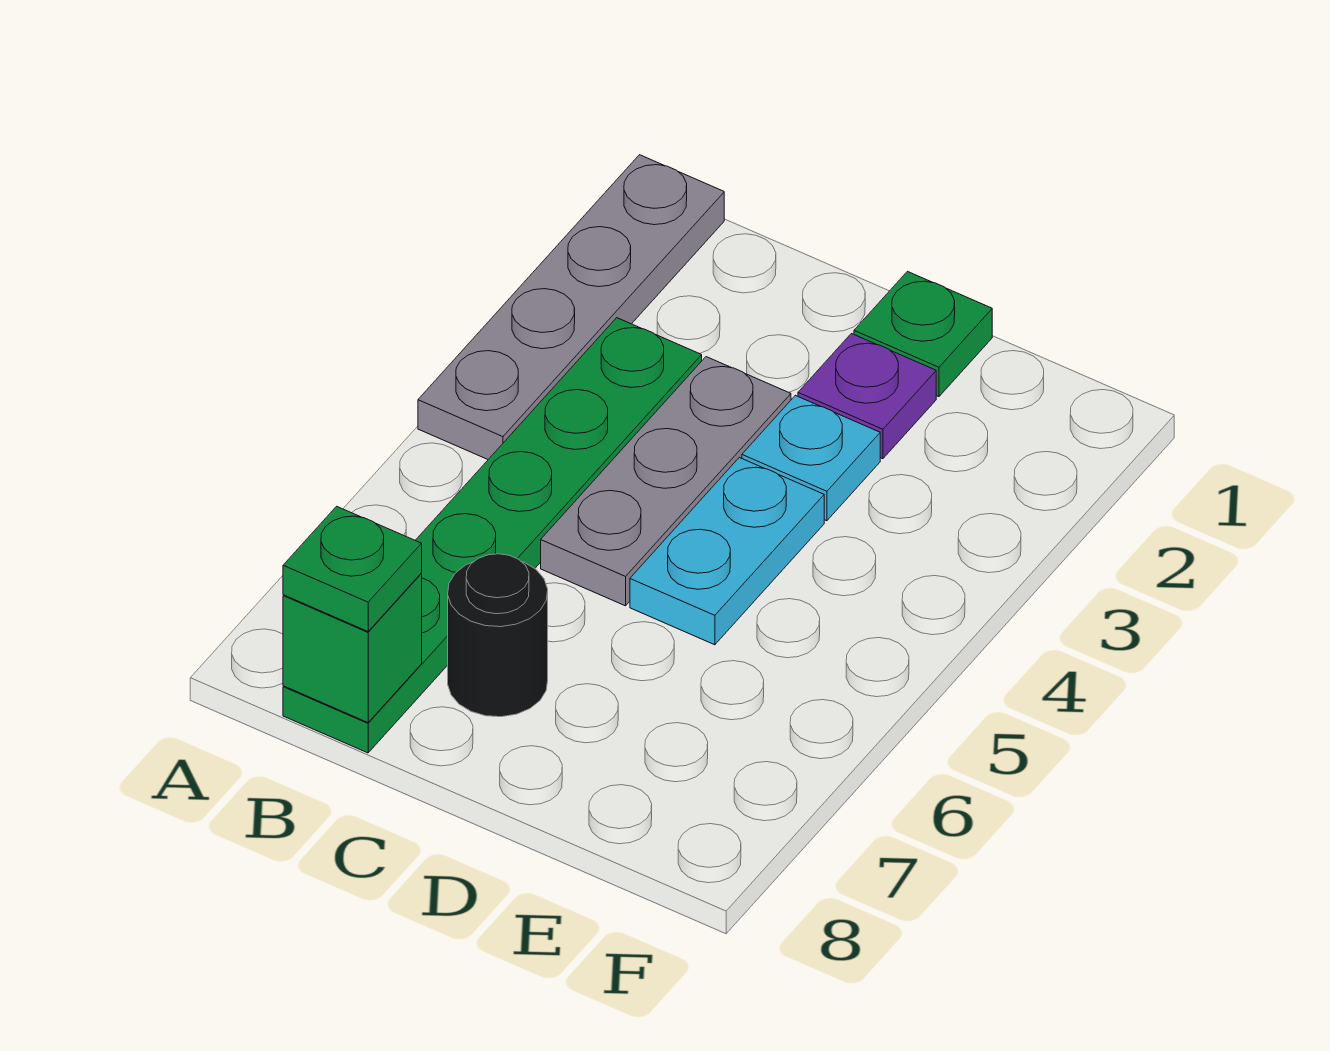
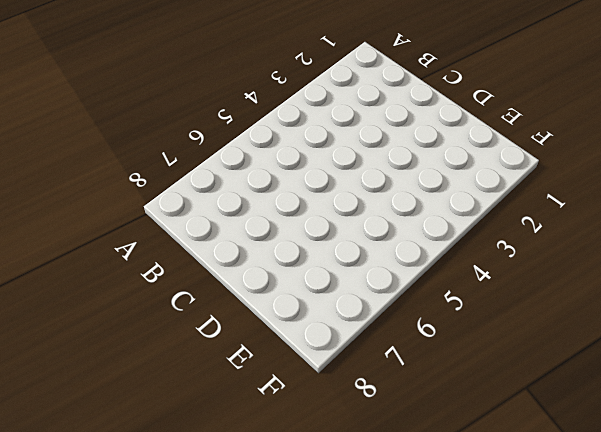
none -> grey 1x4 plate [418,155,724,459]
none -> green 1x6 plate [283,318,702,753]

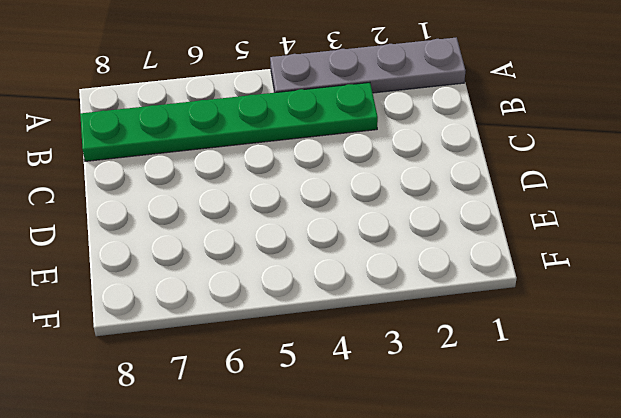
none -> grey 1x3 plate [541,357,791,606]
none -> black 1x1 round brick [448,554,548,717]

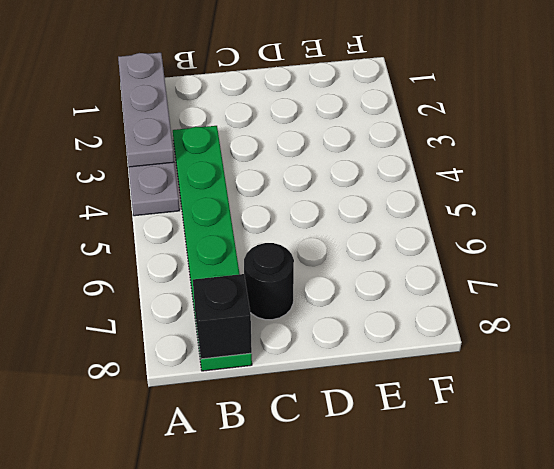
grey 1x3 plate [118,53,174,167] -> grey 1x3 plate moved to [541,357,791,606]
black 1x1 brick [193,274,252,359] -> green 1x1 brick [283,574,422,722]
none -> green 1x1 plate [854,272,992,397]
none -> purple 1x1 plate [798,334,936,459]

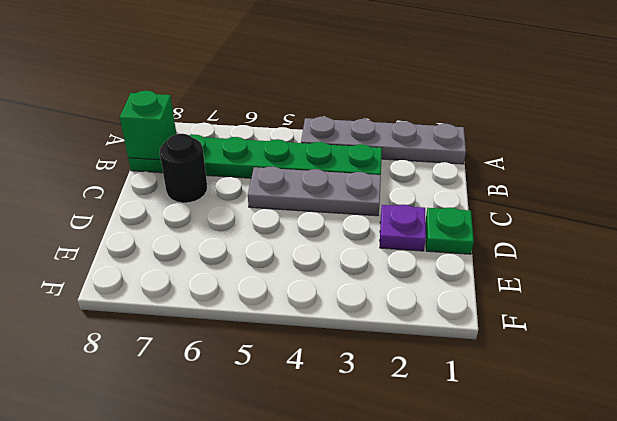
none -> cyan 1x1 plate [742,395,880,521]
none -> cyan 1x2 plate [630,458,824,645]

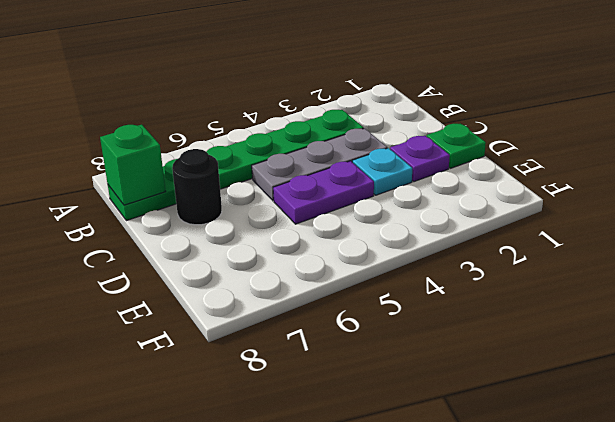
purple 1x2 plate [273,161,374,224] -> cyan 1x2 plate [630,458,824,645]
none -> grey 1x4 plate [418,155,724,459]
none -> green 1x1 plate [283,506,422,631]

